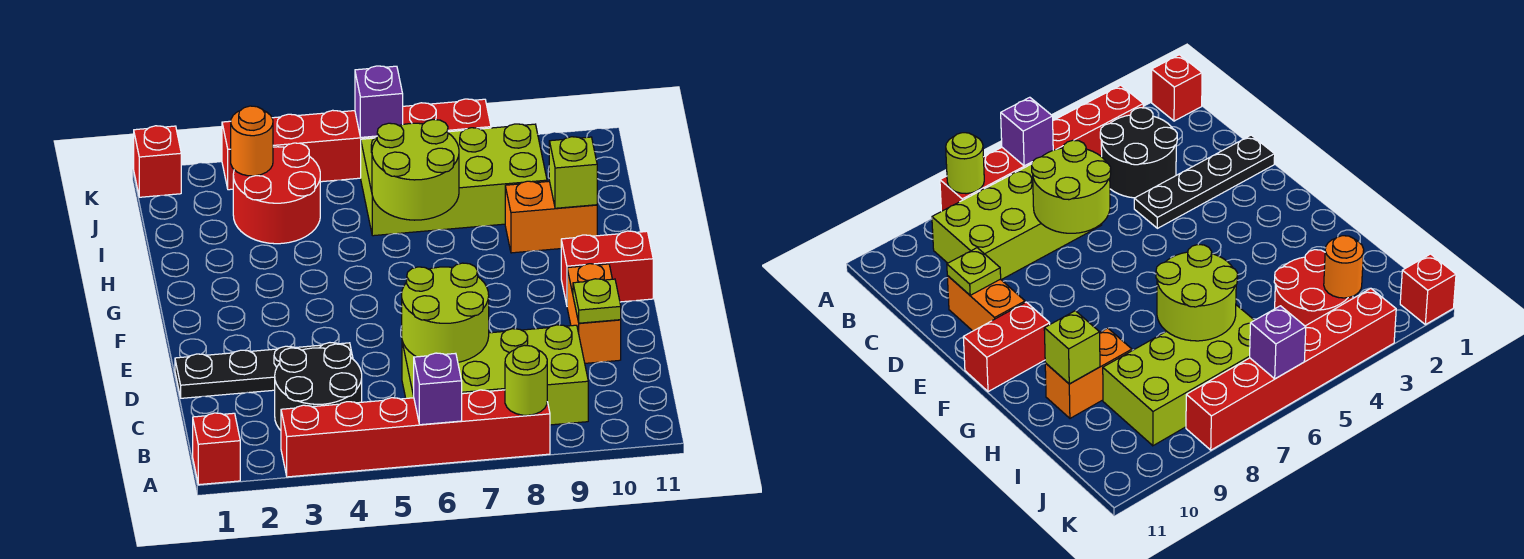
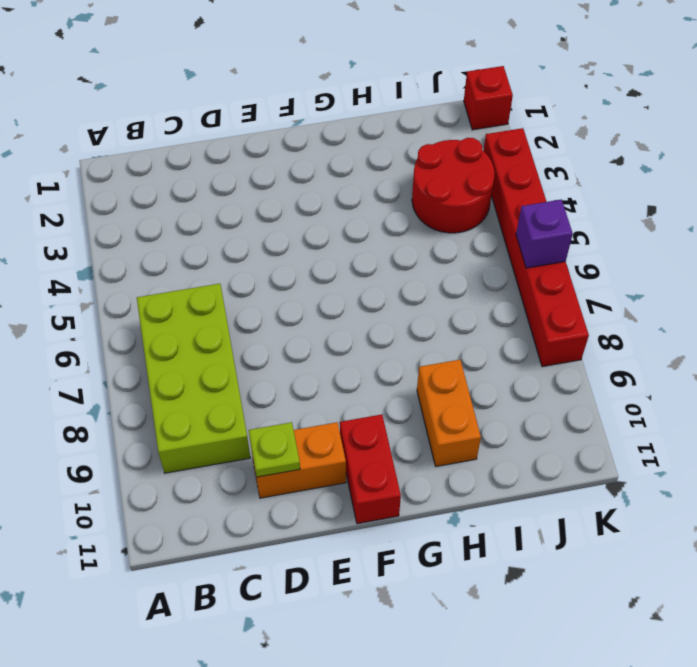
none -> red 1x1 brick [193,413,240,485]
none -> red 1x6 brick [281,390,550,477]
none -> black 2x2 round brick [275,344,362,430]

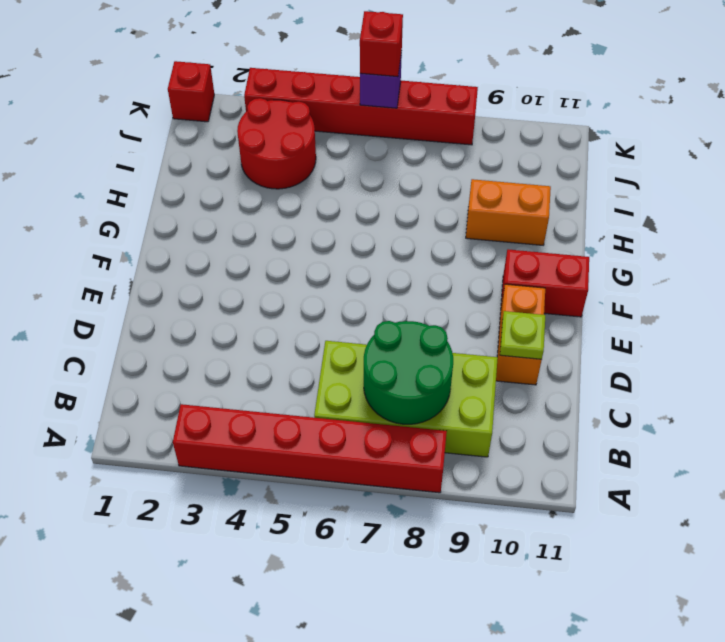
green 2x2 round brick [364,321,453,424] -> lime 2x2 round brick [402,263,489,362]
red 1x1 brick [360,11,403,77] -> red 1x1 brick moved to [193,413,240,485]
none -> black 2x2 round brick [275,344,362,430]
none -> black 1x4 plate [175,343,353,398]
none -> lime 2x4 brick [361,124,547,236]

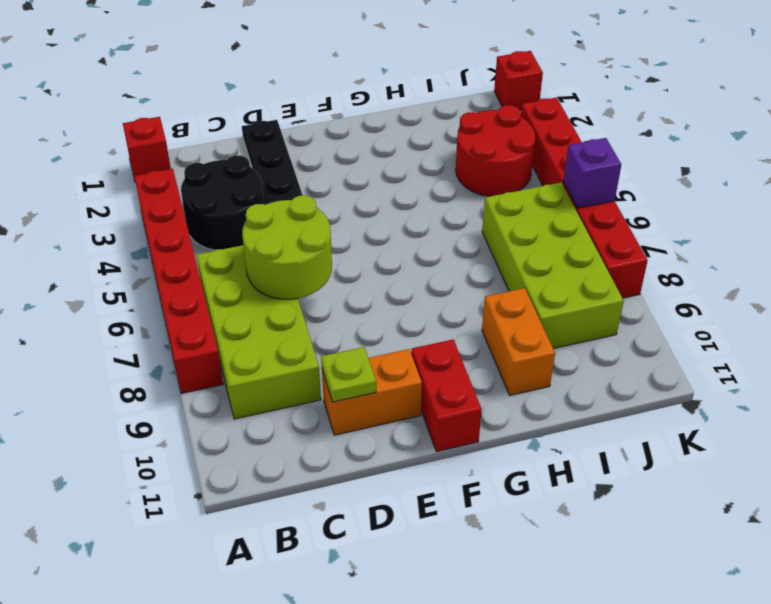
none -> purple 1x1 brick [414,353,462,425]
none -> lime 1x1 round brick [505,345,547,415]
none -> lime 2x2 round brick [372,120,459,220]

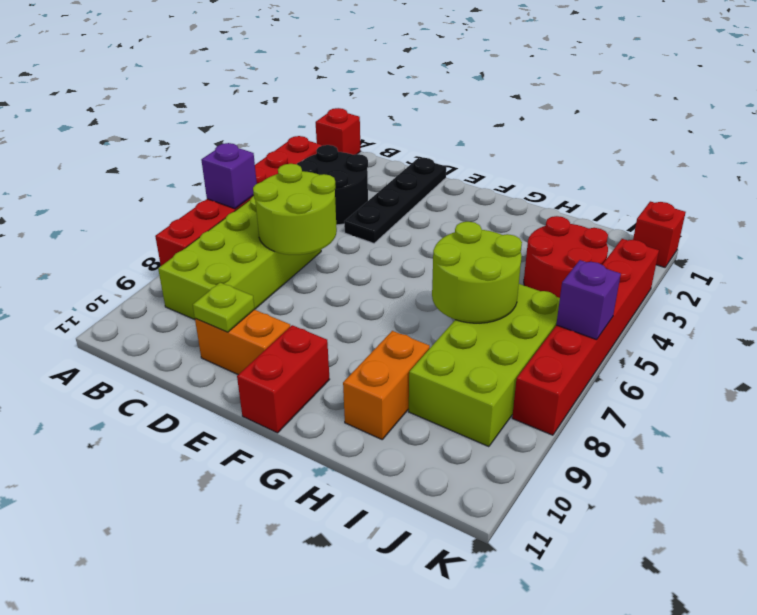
none -> lime 1x1 round brick [505,345,547,415]
none -> lime 1x1 brick [549,137,597,208]
none -> orange 1x1 round brick [231,106,273,176]

